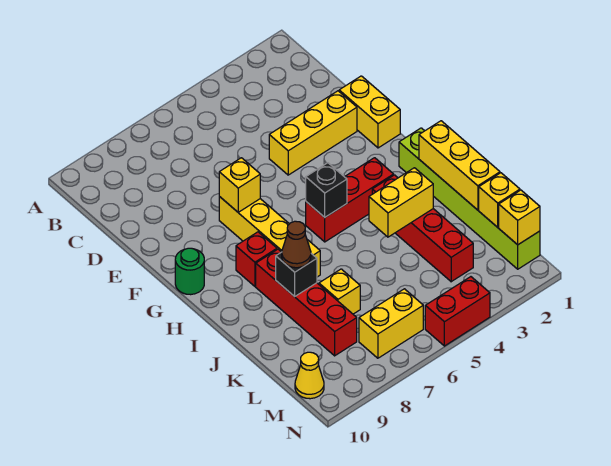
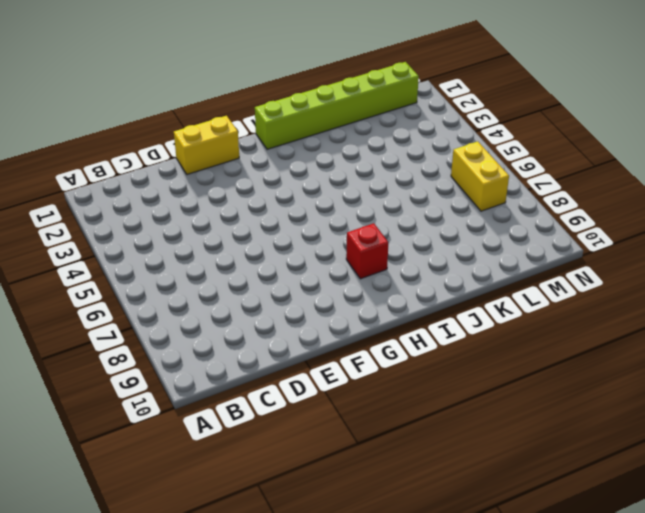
none -> yellow 1x3 brick [269,91,357,175]
none -> yellow 1x4 brick [219,196,320,277]
none -> green 1x1 round brick [175,248,204,295]

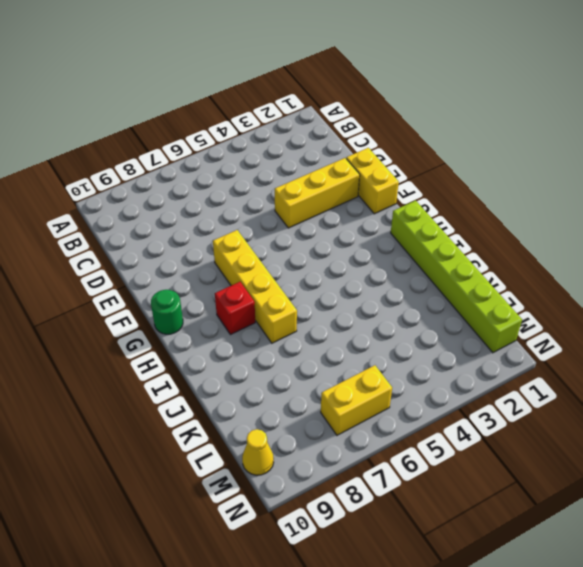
none -> red 1x3 brick [306,158,394,242]
none -> red 1x4 brick [372,175,473,282]
none -> red 1x4 brick [256,249,357,356]

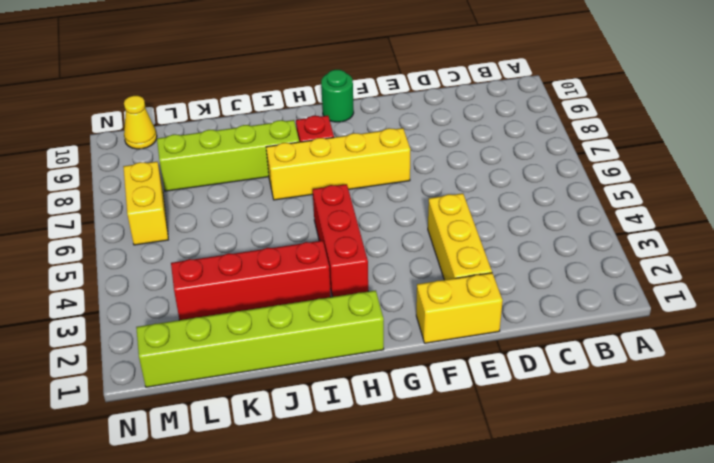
lime 1x4 brick [157,120,299,191] -> red 1x4 brick [256,249,357,356]
none -> yellow 1x1 brick [319,269,360,314]
none -> red 1x2 brick [425,277,490,346]
none -> yellow 1x1 brick [219,158,260,212]

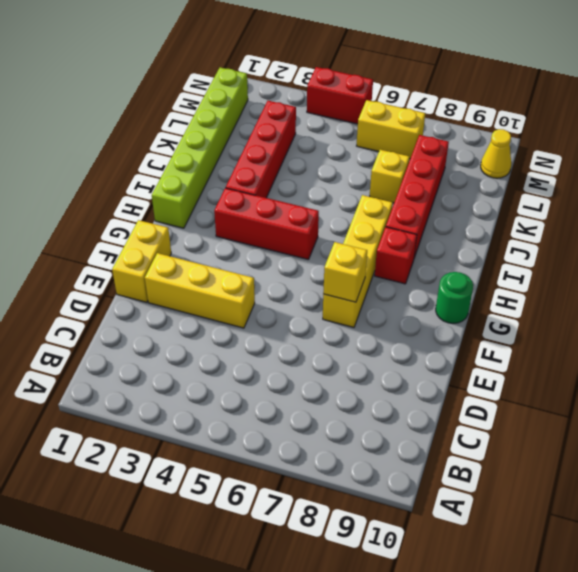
none -> black 1x1 brick [306,163,347,217]
none -> yellow 1x3 brick [419,121,500,210]
none -> yellow 1x2 brick [369,168,433,237]

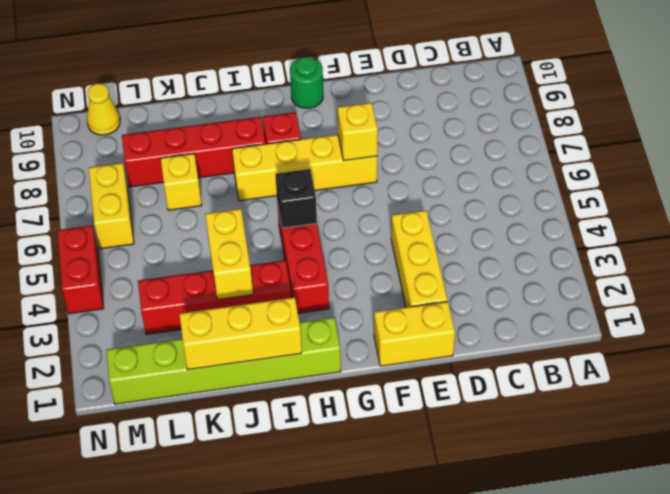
none -> black 1x1 brick [276,252,317,297]
none -> yellow 1x1 brick [479,173,520,227]
none -> yellow 1x1 brick [499,190,540,245]

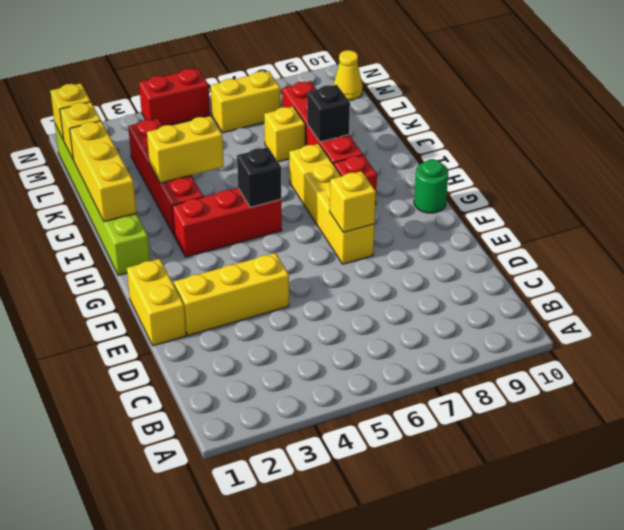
none -> brown 1x1 cone [282,221,311,268]

